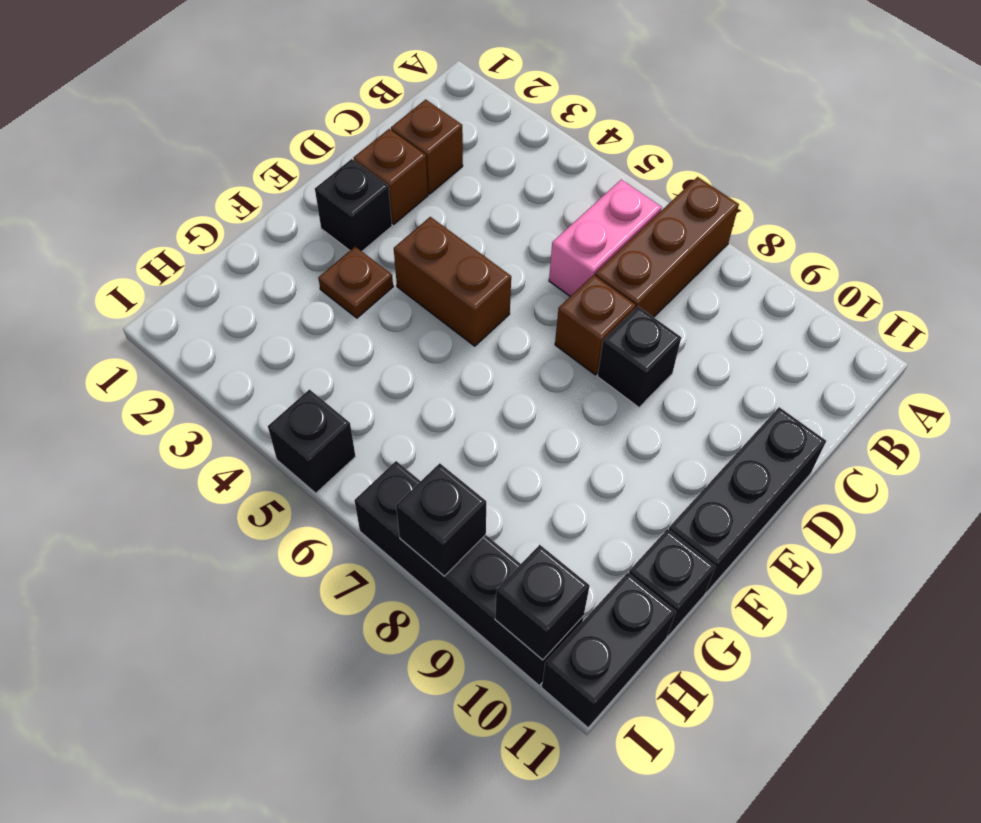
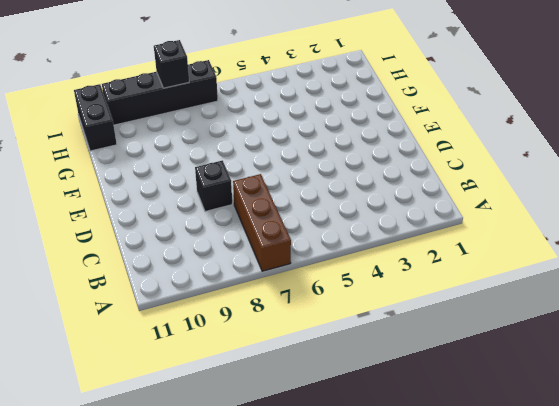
none -> pink 1x2 brick [549,180,662,296]
none -> brown 1x1 brick [391,99,463,194]
none -> brown 1x1 brick [354,129,428,224]

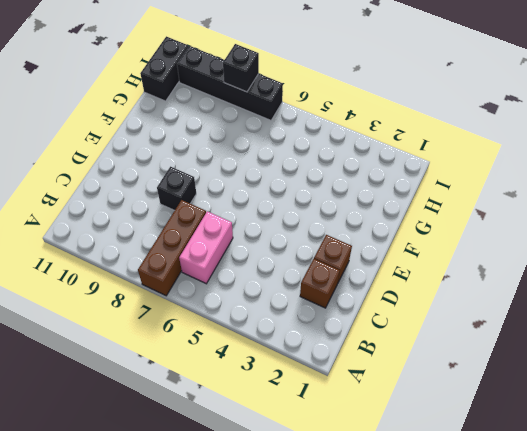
none -> brown 1x1 brick [555,275,636,375]
none -> black 1x3 brick [669,407,826,593]
none -> black 1x1 brick [315,159,392,251]

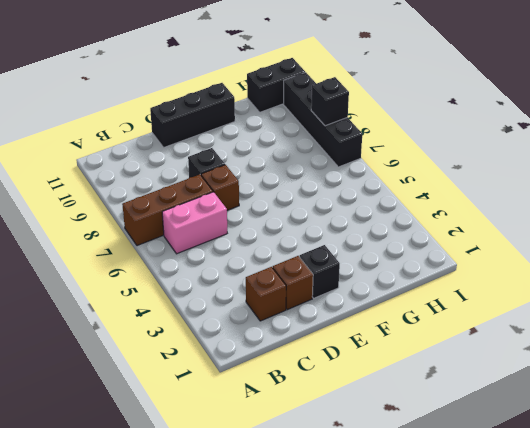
none -> brown 1x2 brick [394,217,511,346]
none -> brown 1x1 plate [318,247,393,318]
none -> black 1x1 brick [629,529,716,636]

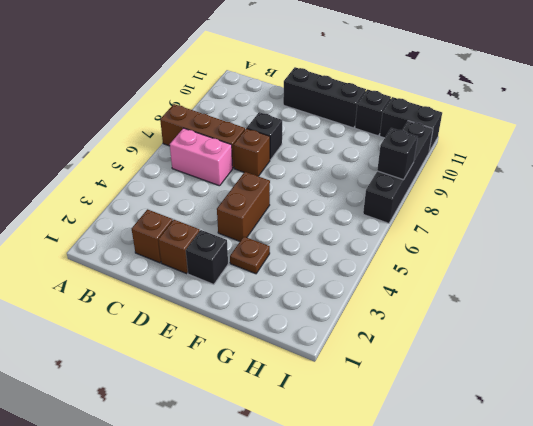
none -> black 1x1 brick [268,390,356,493]
none -> black 1x1 brick [495,545,590,660]

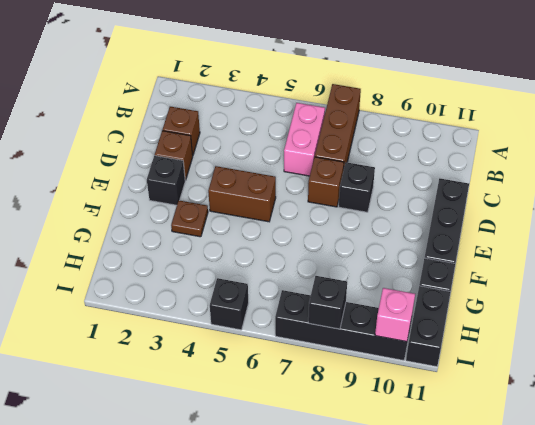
pink 1x1 brick [375,288,415,342] -> black 1x1 brick [495,545,590,660]

